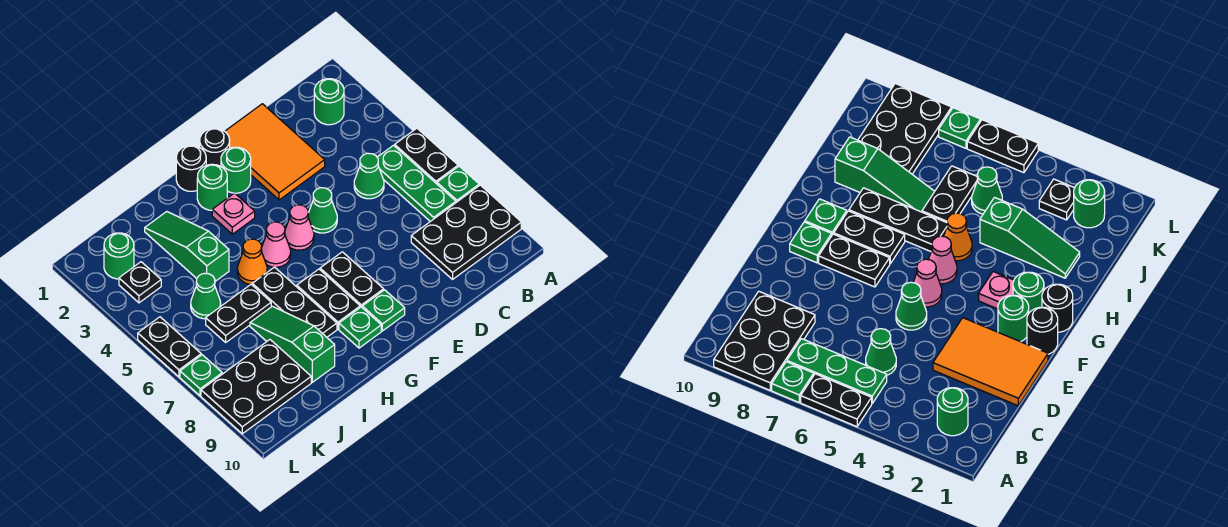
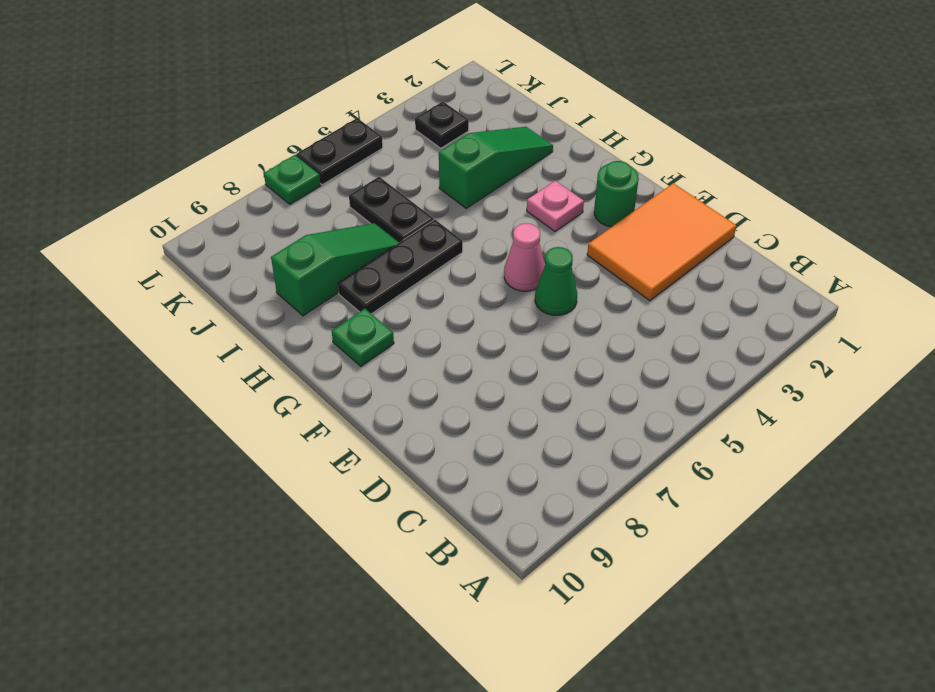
none -> black 1x2 plate [395,128,458,184]
none -> green 1x1 plate [437,166,479,202]
none -> black 2x3 plate [411,185,521,279]
none -> green 1x1 round brick [314,79,344,125]

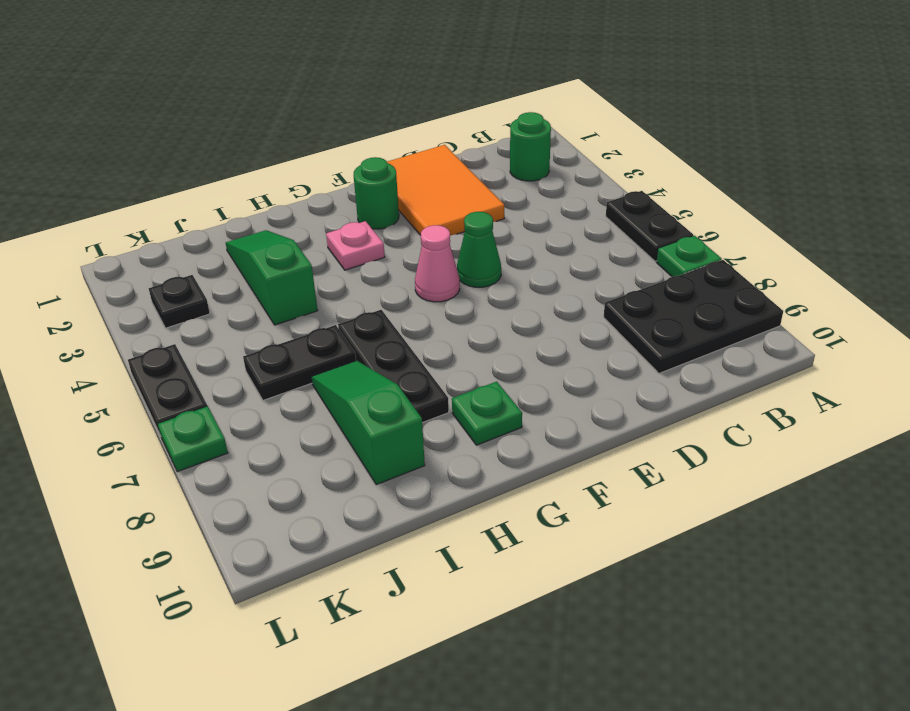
none -> green 1x3 plate [377,145,456,221]
none -> green 1x1 cone [354,153,384,199]
none -> black 1x1 round brick [200,128,230,166]
none -> black 1x2 plate [320,252,384,307]

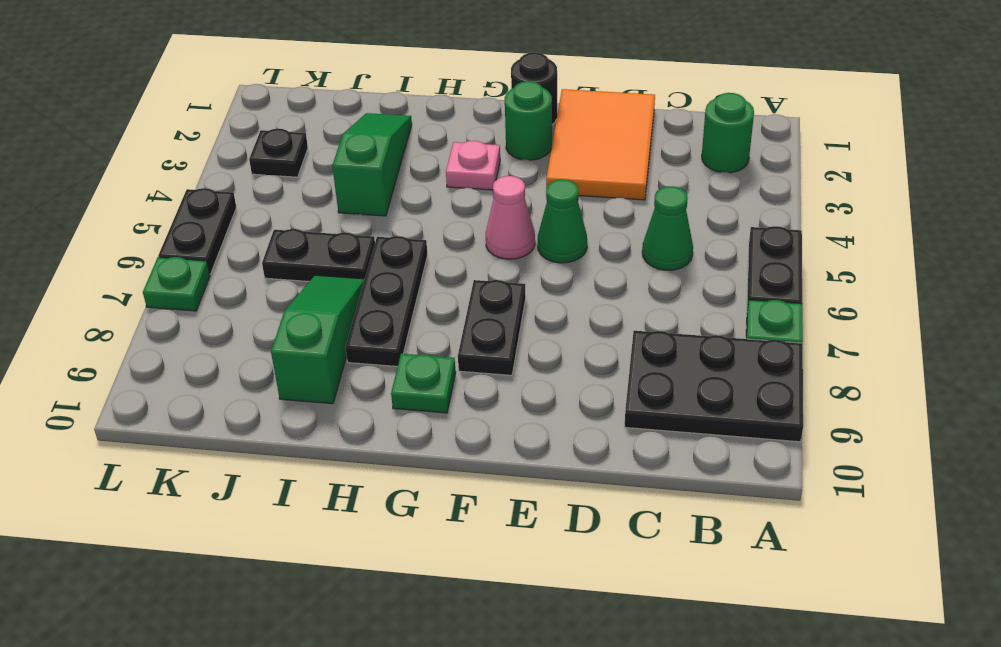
none -> green 1x3 plate [377,145,456,221]
none -> green 1x1 plate [362,290,405,331]
none -> black 1x1 round brick [176,145,206,191]
none -> green 1x1 round brick [197,164,227,210]

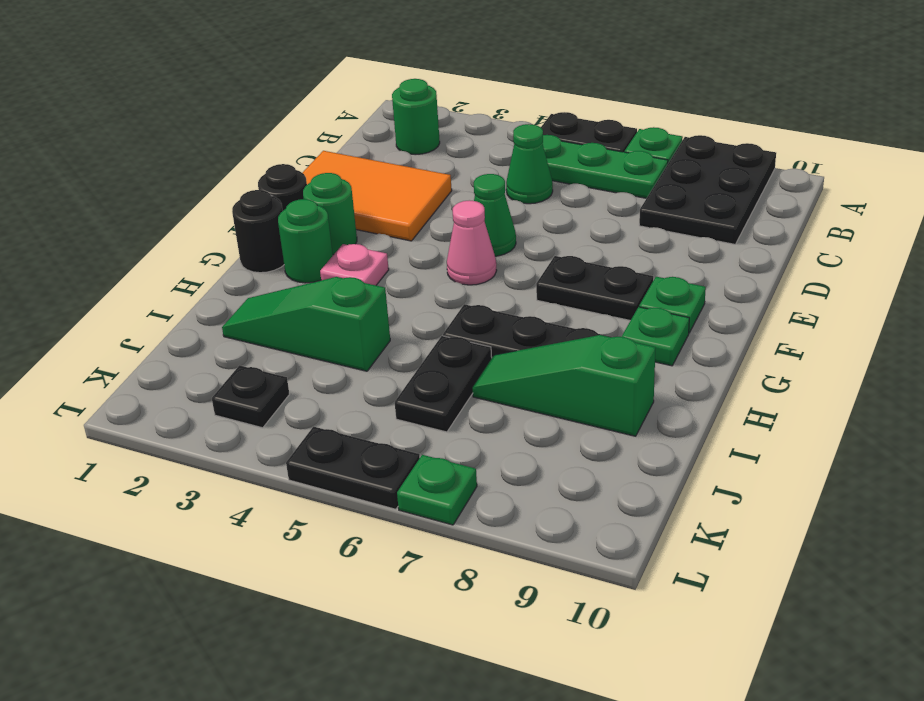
none -> pink 1x1 cone [261,222,291,267]
none -> black 1x2 plate [297,269,360,329]
none -> orange 1x1 cone [237,239,267,284]
none -> green 1x1 cone [191,273,221,319]

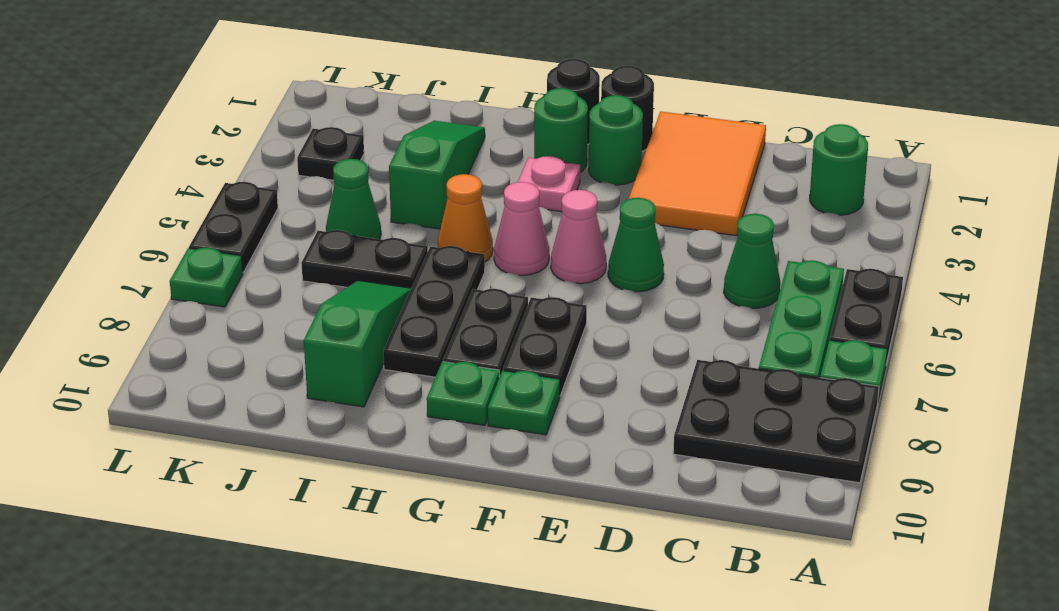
none -> black 2x3 plate [201,340,311,434]
none -> green 1x1 round brick [104,233,134,279]

